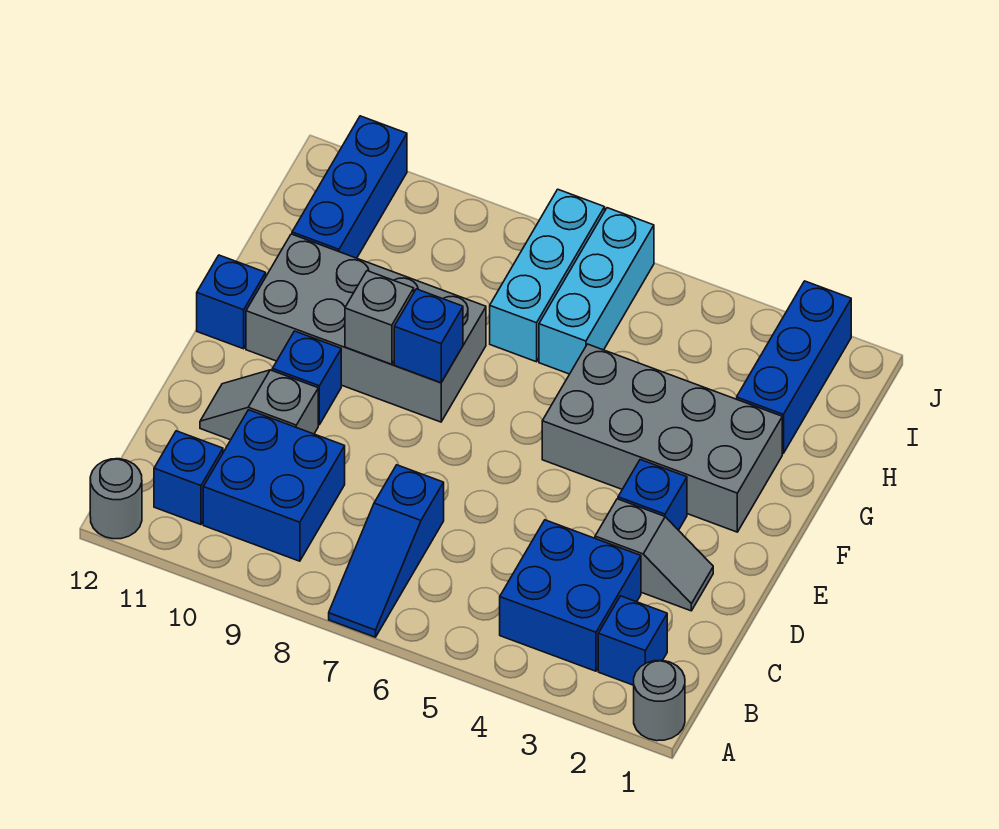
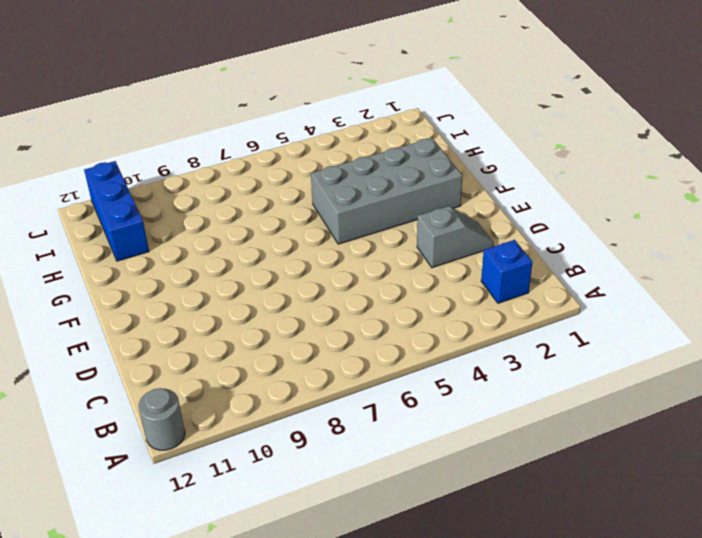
none -> grey 1x1 round brick [634,660,685,741]
none -> blue 1x3 slope [329,465,444,637]
none -> blue 2x2 brick [500,520,641,671]

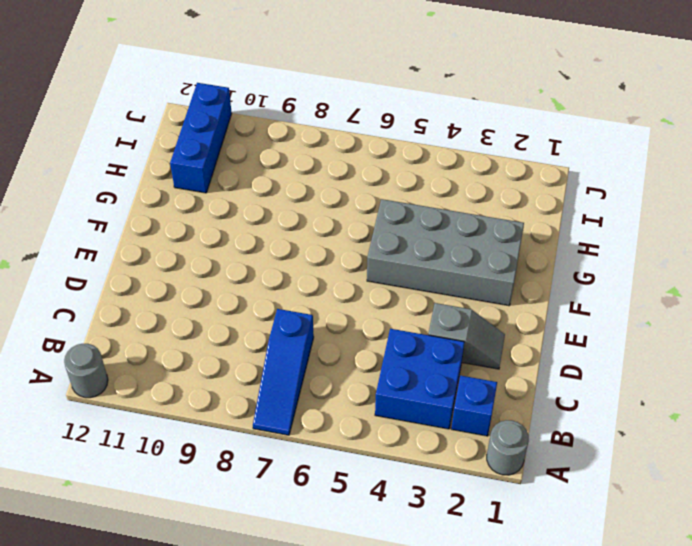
none -> blue 2x2 brick [203,410,345,561]
none -> blue 1x1 brick [154,431,223,525]
none -> grey 1x2 slope [200,370,318,440]

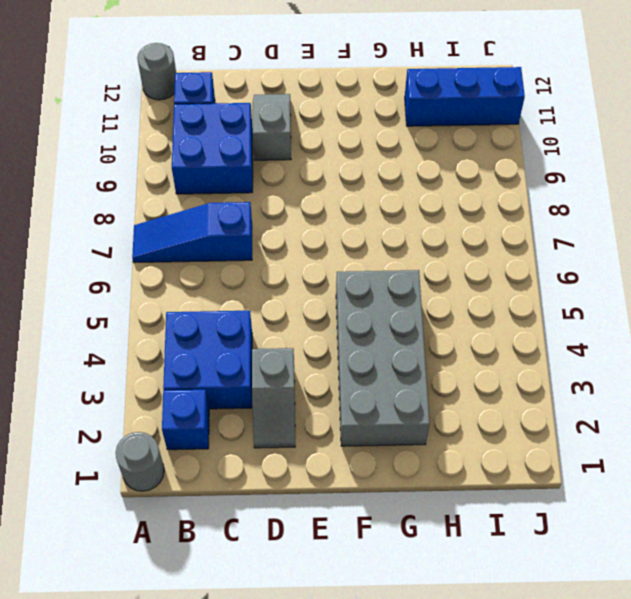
none -> blue 1x1 brick [618,460,687,530]
none -> blue 1x1 brick [272,331,341,425]
none -> grey 2x4 brick [246,234,486,422]

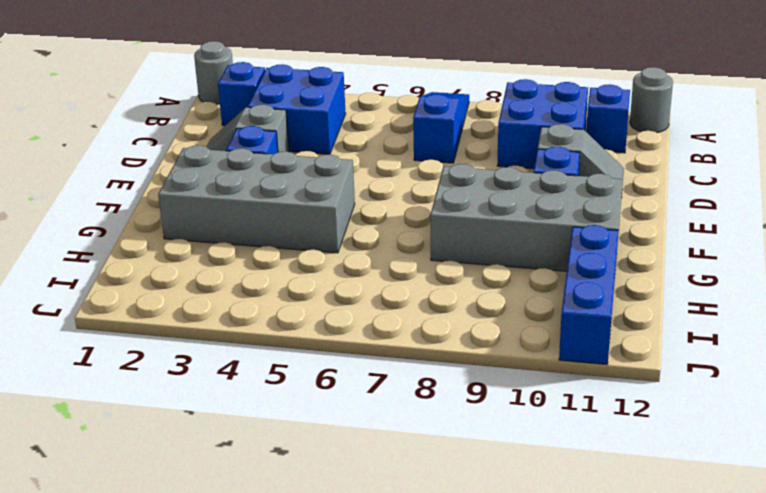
none -> blue 1x1 brick [197,255,266,349]
none -> blue 1x3 brick [737,281,851,453]
none -> cyan 1x3 brick [539,208,654,374]

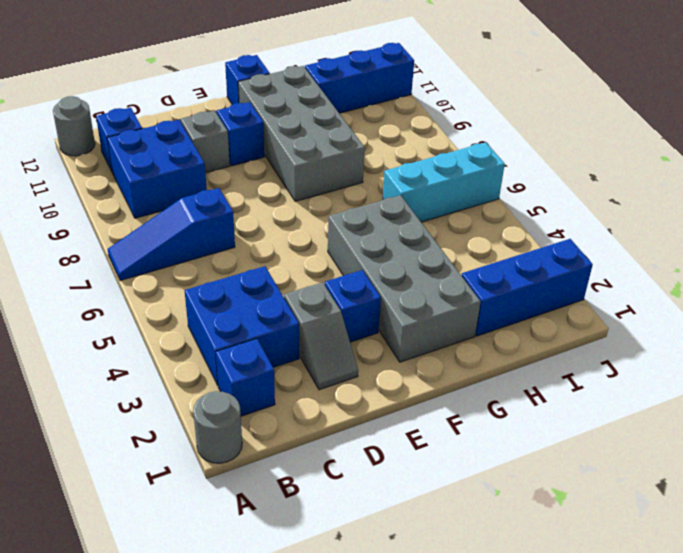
none -> cyan 1x3 brick [490,189,605,362]
none -> blue 1x1 brick [394,289,463,383]
none -> grey 1x1 brick [345,271,414,364]

